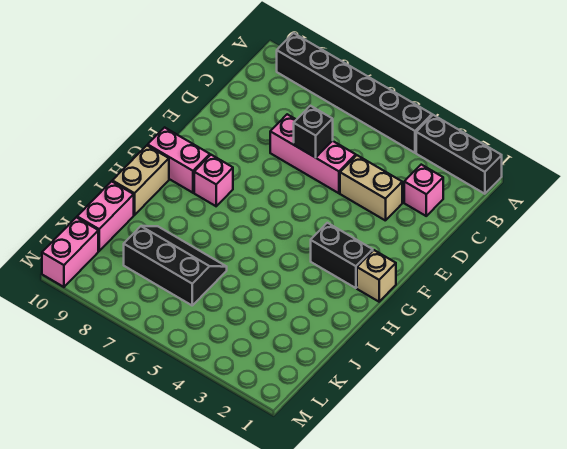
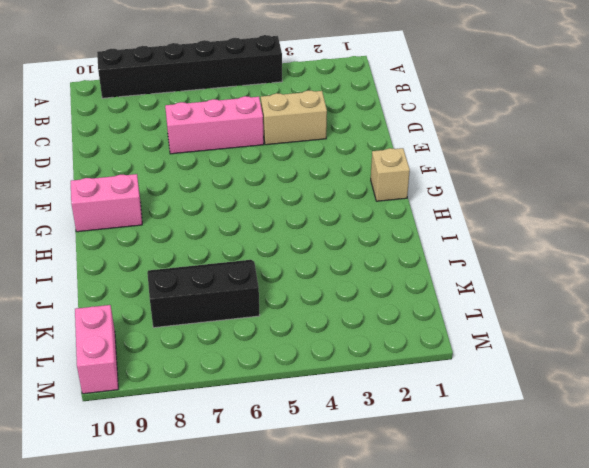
none -> black 1x3 brick [416,115,502,194]
none -> pink 1x1 brick [404,165,443,216]
none -> black 1x2 brick [311,223,373,288]

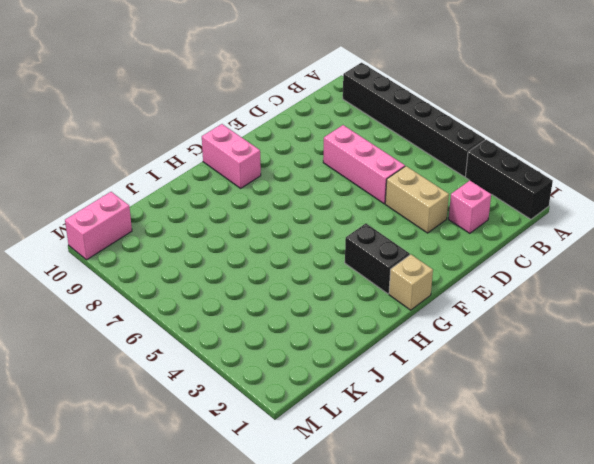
none -> pink 1x1 brick [194,155,233,206]
none -> tan 1x2 brick [112,146,169,215]
none -> black 2x3 slope [124,226,227,305]

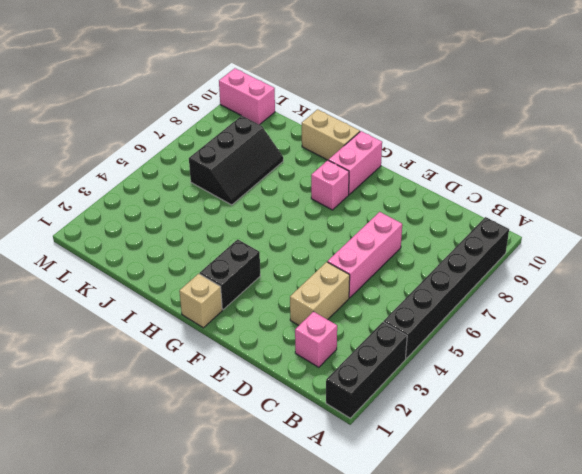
none -> pink 1x2 brick [77,181,134,251]
none -> black 1x1 brick [294,106,333,158]

